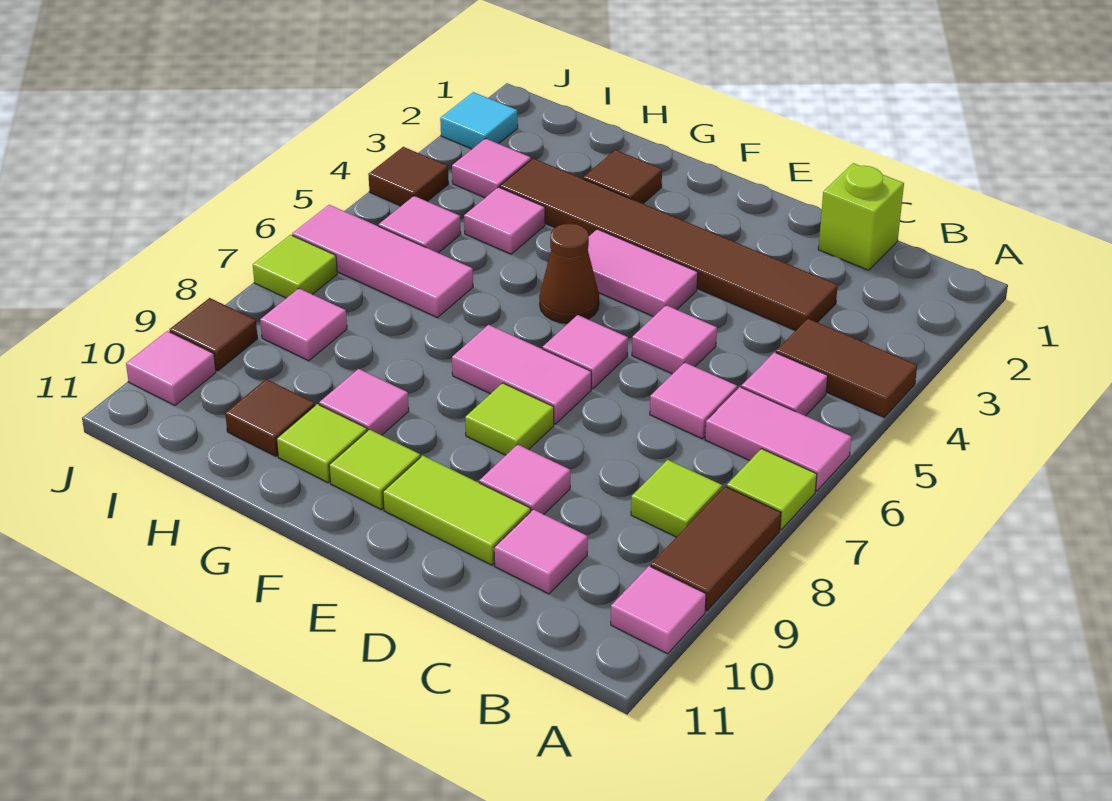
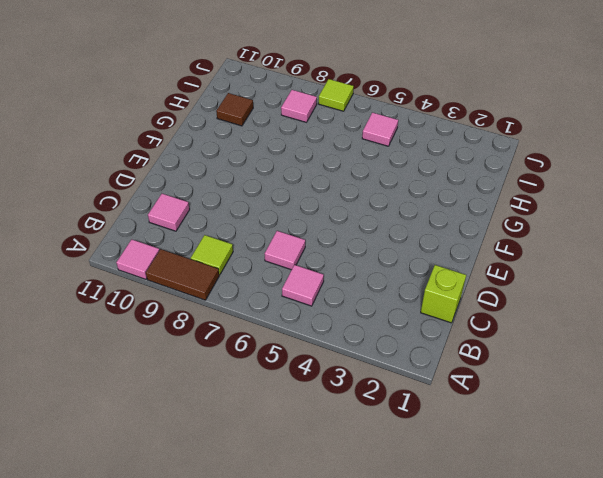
none -> brown 1x2 tile [776,319,917,417]
none -> pink 1x2 tile [705,387,851,491]
none -> lime 1x1 tile [727,449,817,530]
none -> brown 1x6 tile [500,158,838,331]

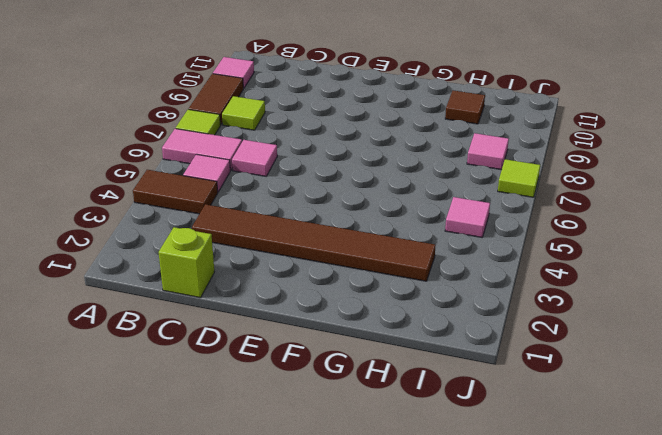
none -> pink 1x1 tile [494,509,588,594]
none -> pink 1x1 tile [632,305,717,374]
none -> pink 1x1 tile [479,445,570,514]
none -> lime 1x2 tile [383,456,531,565]

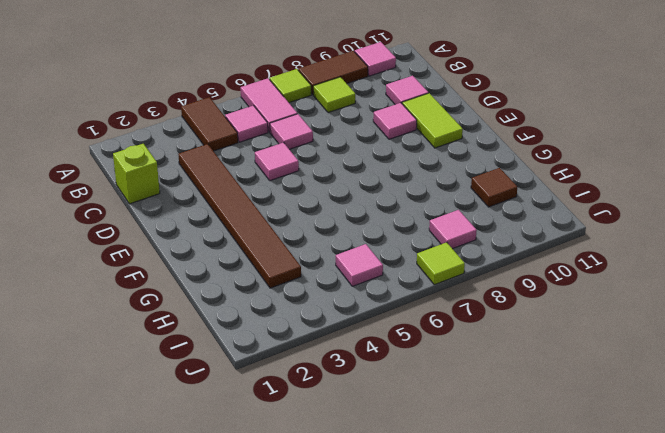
none -> pink 1x2 tile [588,229,698,317]
none -> pink 1x1 tile [543,315,628,389]
none -> pink 1x2 tile [452,325,591,424]
none -> lime 1x1 tile [465,383,554,455]

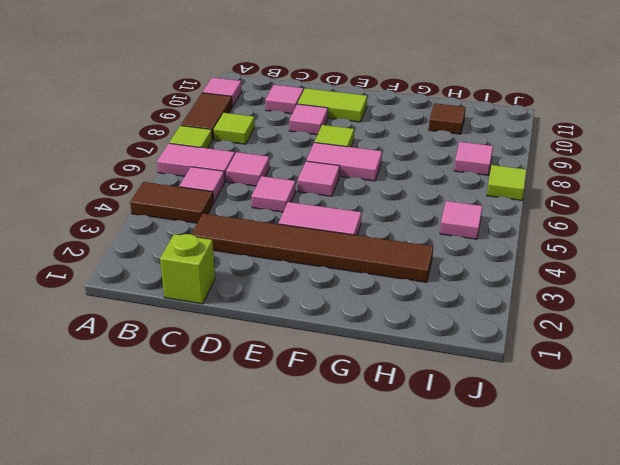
none -> brown 1x1 cone [539,224,599,323]
none -> lime 1x1 tile [329,430,420,509]
none -> brown 1x1 tile [583,150,662,204]
none -> pink 1x1 tile [319,369,409,435]

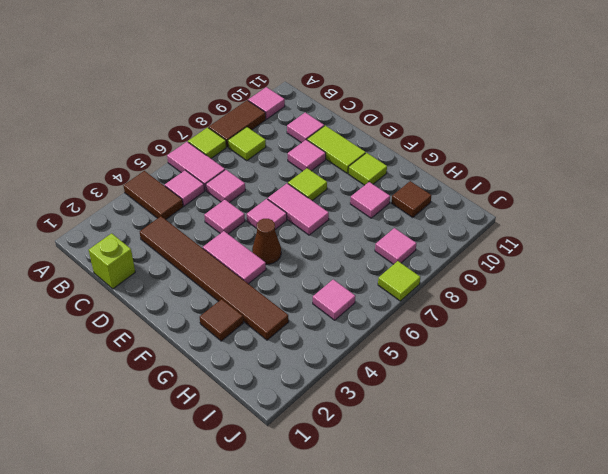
none -> lime 1x1 tile [277,404,367,483]
none -> pink 1x1 tile [464,187,545,254]
none -> pink 1x3 tile [292,205,473,318]
none -> pink 1x1 tile [452,139,531,198]

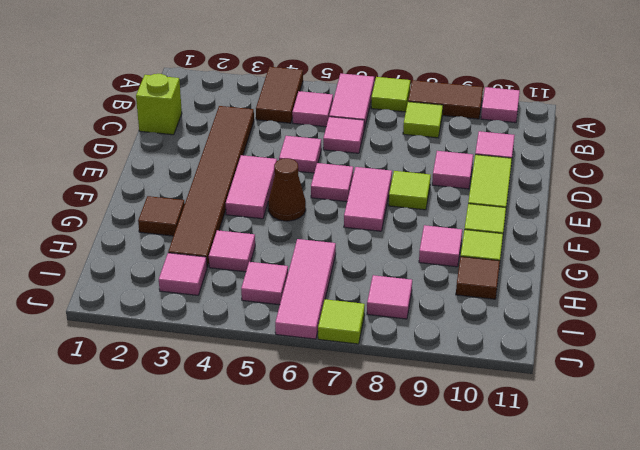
none -> cyan 1x1 tile [440,92,518,149]
none -> brown 1x1 tile [368,147,449,206]
none -> brown 1x1 tile [169,298,258,371]
none -> pink 1x1 tile [126,331,216,405]

